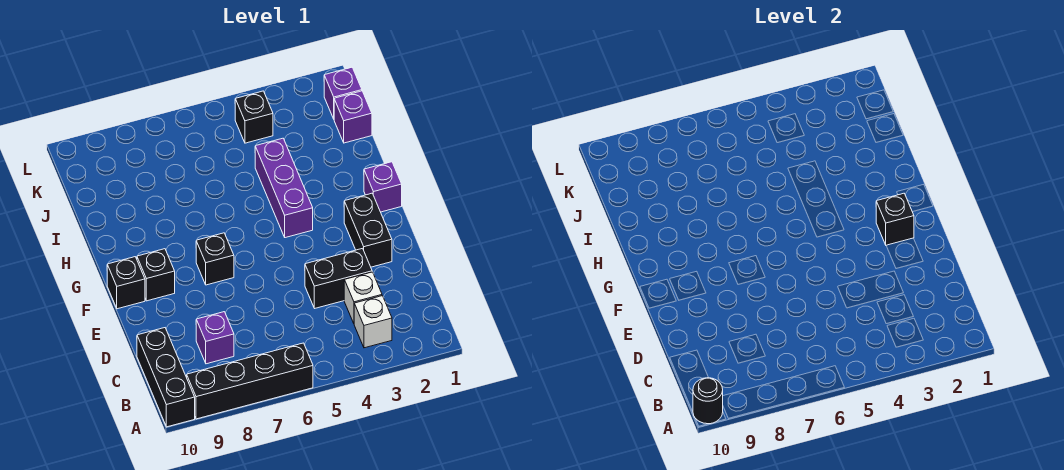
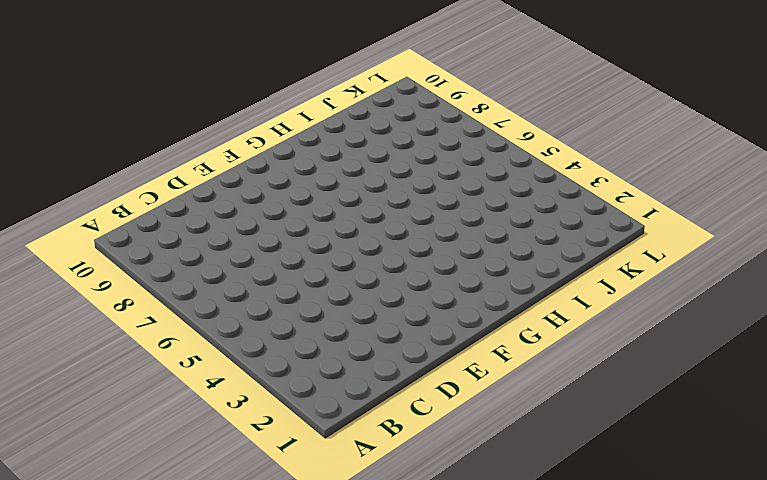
none -> black 1x4 brick [187,343,313,419]
none -> black 1x3 brick [137,328,195,427]
none -> white 1x1 brick [354,296,392,348]

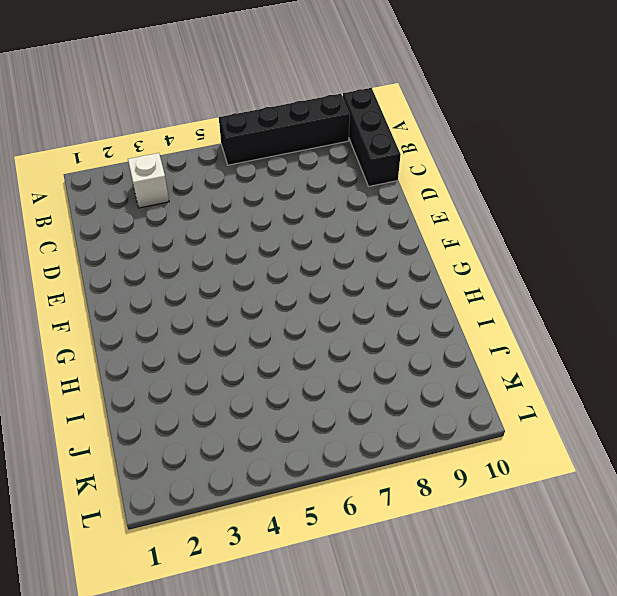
none -> white 1x1 brick [344,272,382,323]
none -> purple 1x1 brick [196,312,234,364]
none -> black 1x2 brick [305,248,372,308]

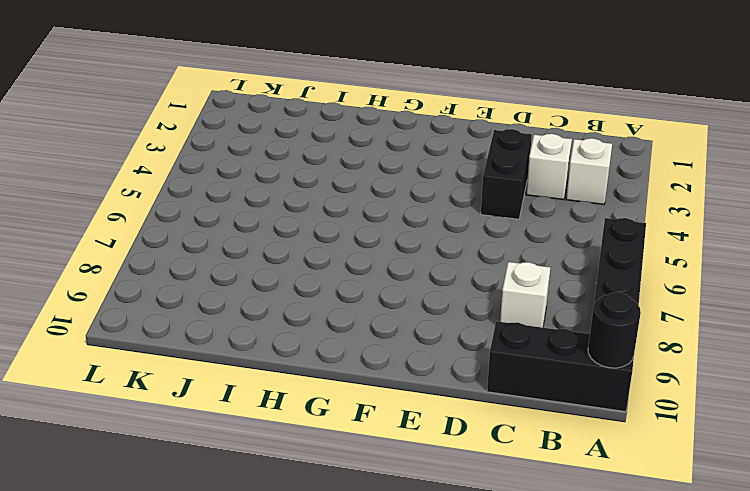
white 1x1 brick [500,262,550,328] -> purple 1x1 brick [196,312,234,364]
none -> black 1x2 brick [344,193,392,267]
none -> black 1x1 brick [196,233,234,285]
none -> black 1x1 brick [137,249,175,301]

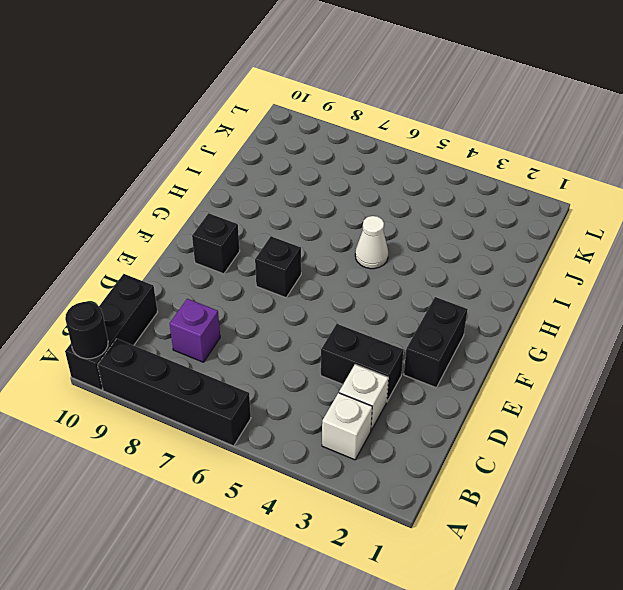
white 1x1 cone [355,216,388,269] -> none
none -> black 1x1 brick [107,257,145,309]
none -> purple 1x1 brick [364,162,402,212]
none -> purple 1x3 brick [255,138,313,238]

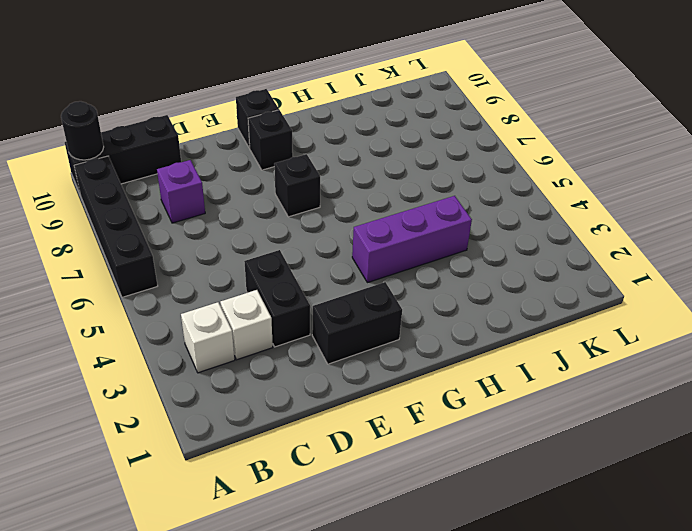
none -> purple 1x1 brick [364,162,402,212]
none -> purple 1x1 brick [334,91,372,143]
none -> purple 1x1 brick [324,67,362,119]

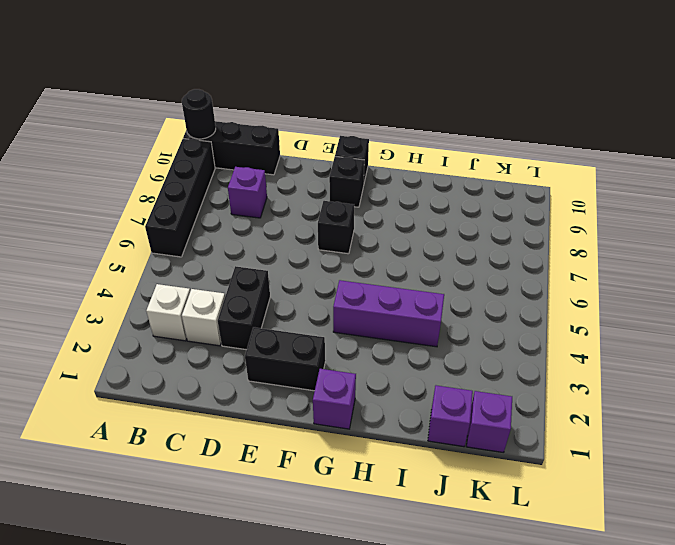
none -> black 1x1 brick [235,91,273,143]
none -> black 1x1 brick [876,193,914,245]

